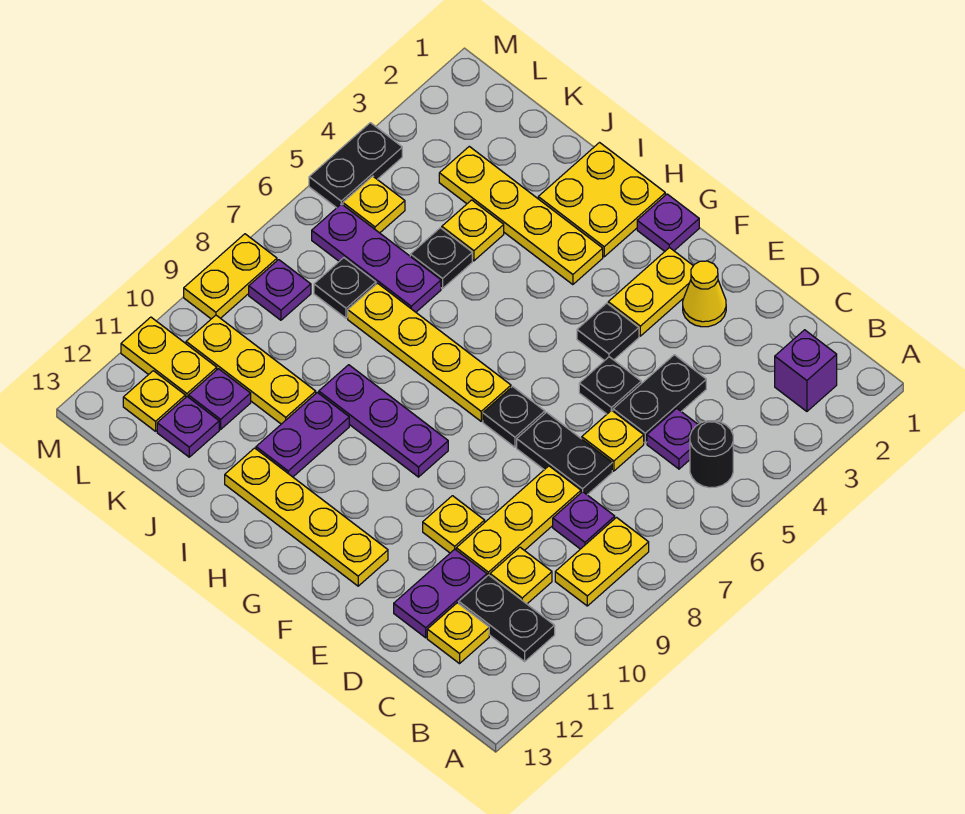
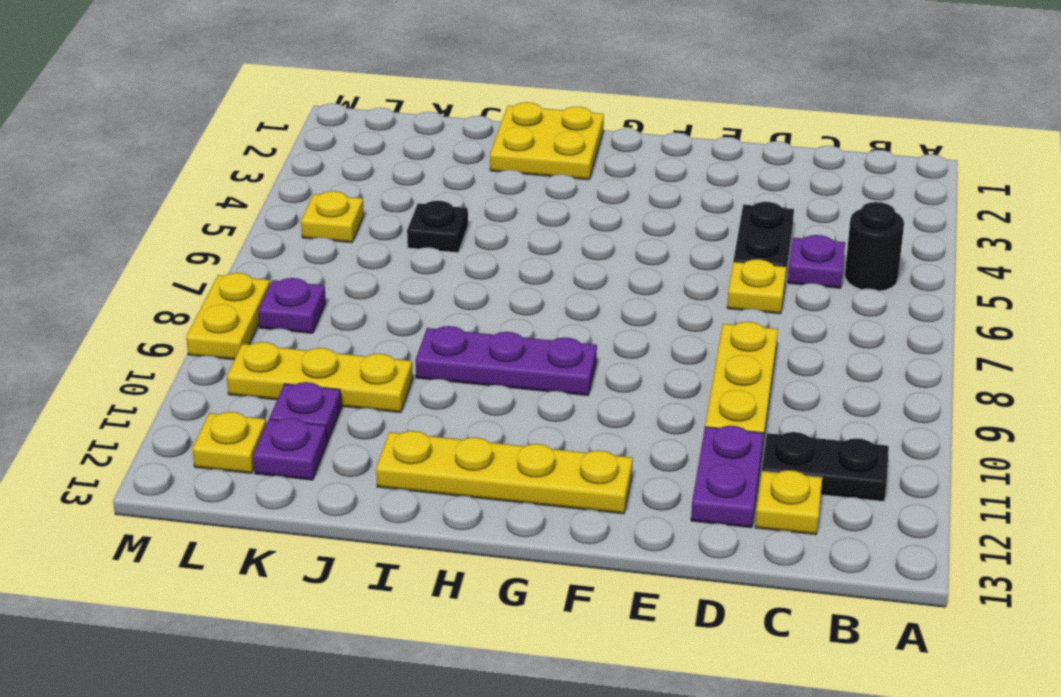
none -> purple 1x1 brick [775,330,837,411]
none -> yellow 1x2 plate [555,518,649,606]
none -> purple 1x1 plate [553,492,615,549]
none -> yellow 1x1 plate [490,547,552,604]

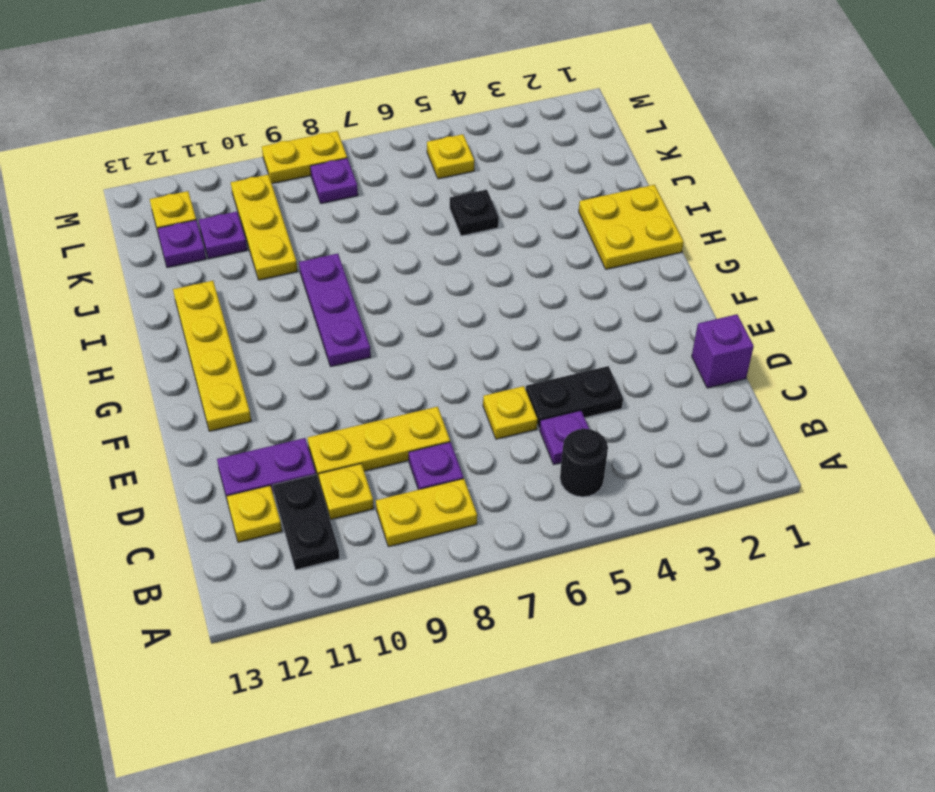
purple 1x1 brick [692,314,754,388] -> purple 1x1 brick moved to [775,330,837,411]
none -> black 1x2 plate [517,412,612,495]
none -> yellow 1x1 cone [683,261,726,327]
none -> black 1x1 plate [579,357,641,414]
none -> yellow 1x1 plate [423,496,485,553]

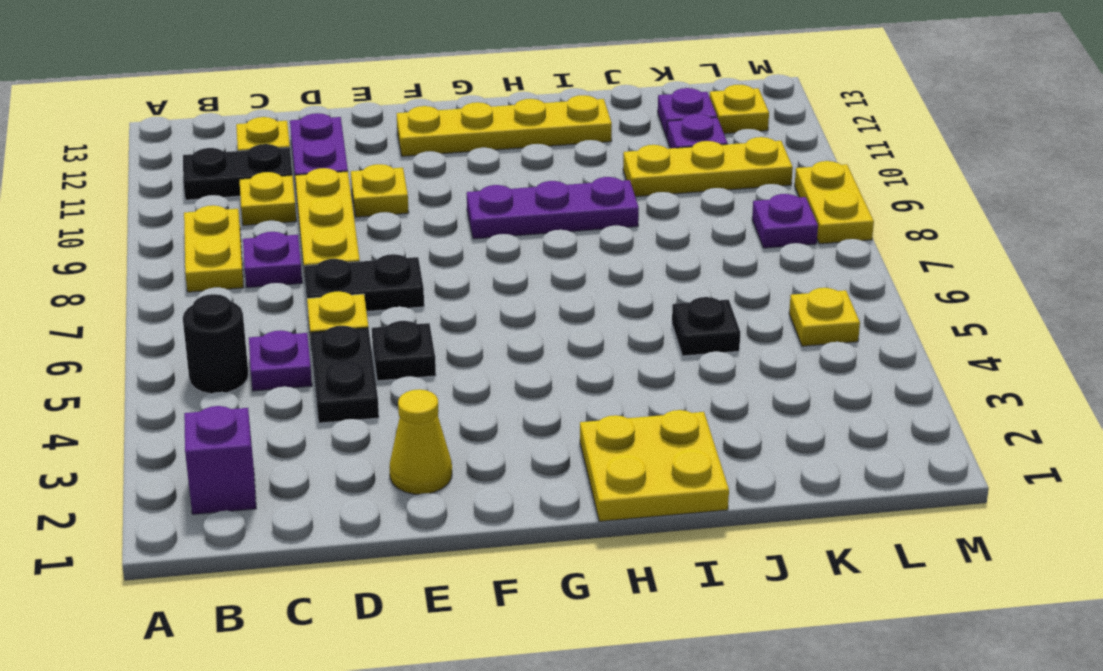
none -> yellow 1x2 plate [608,247,693,336]
none -> black 1x1 plate [577,303,639,361]
none -> black 1x1 plate [483,387,545,447]
none -> purple 1x1 plate [637,194,699,251]

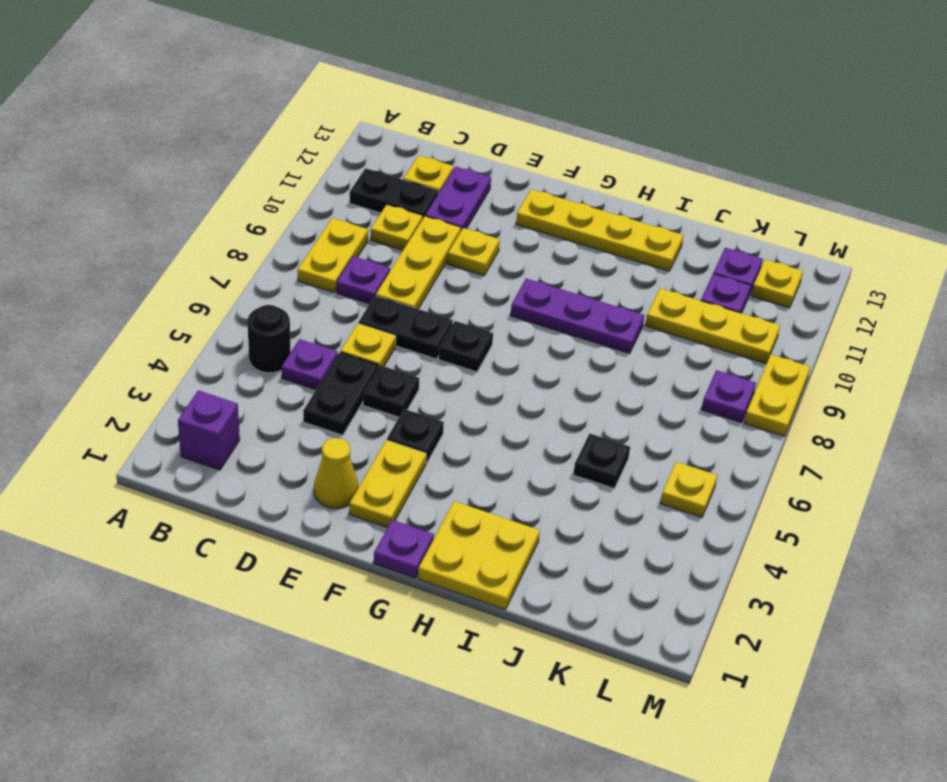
none -> yellow 1x4 plate [348,283,511,421]
none -> yellow 1x4 plate [439,146,603,285]
none -> purple 1x2 plate [256,392,349,477]
none -> yellow 1x1 plate [442,200,504,261]

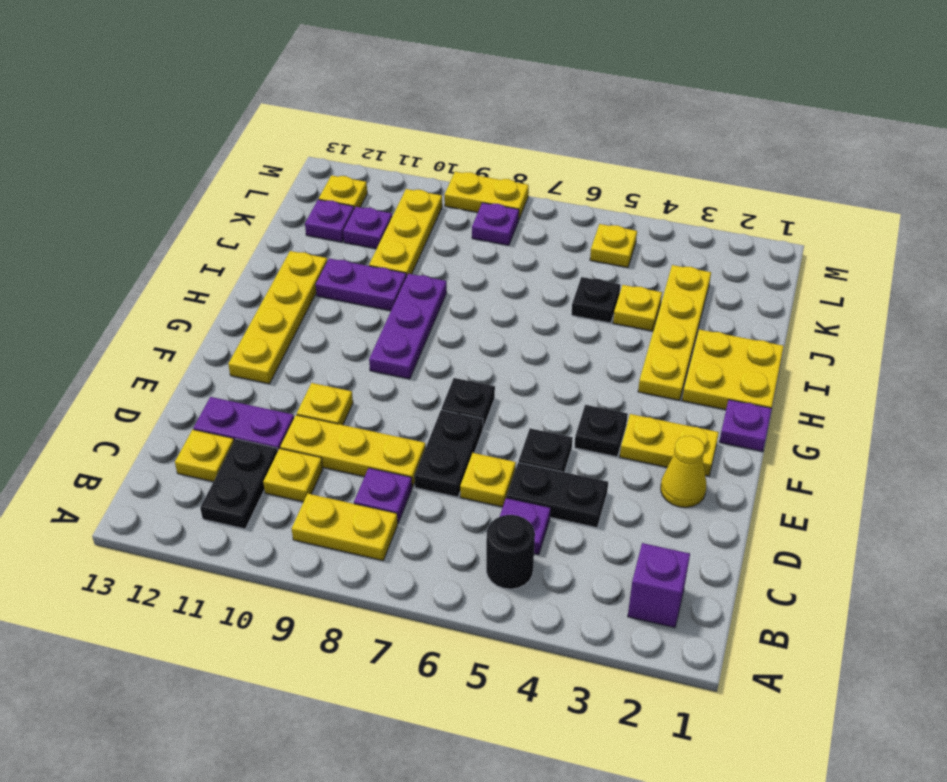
none -> yellow 1x4 plate [348,283,511,421]
none -> purple 1x3 plate [312,204,441,312]
none -> black 1x1 plate [314,258,376,318]
none -> yellow 1x2 plate [121,317,217,398]

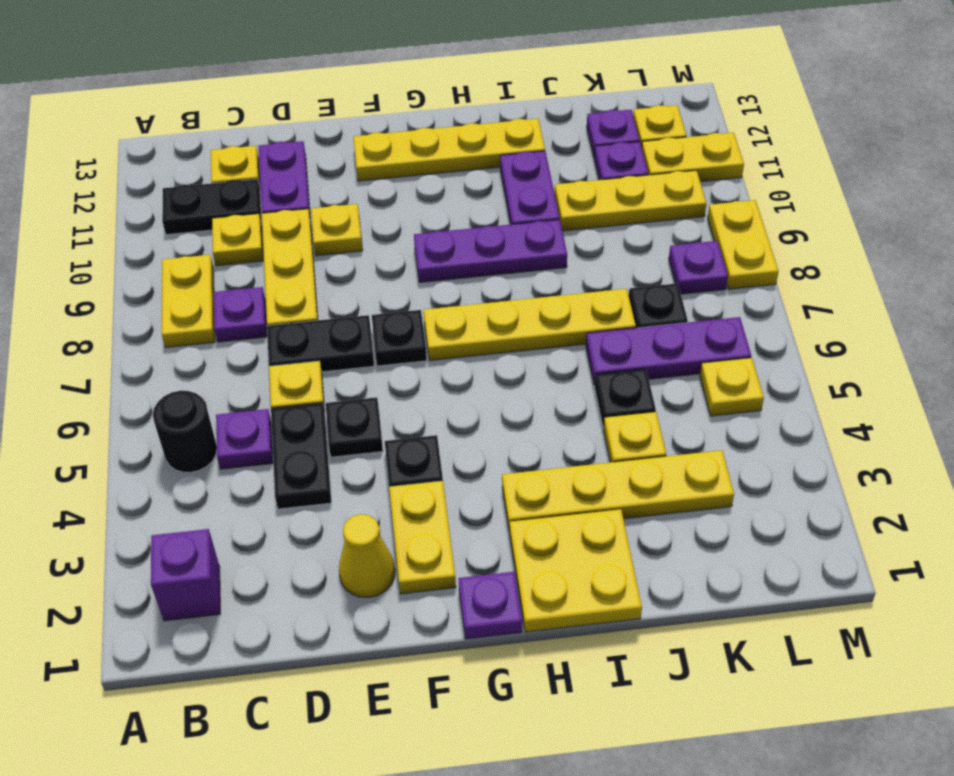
none -> black 1x2 plate [309,123,402,208]

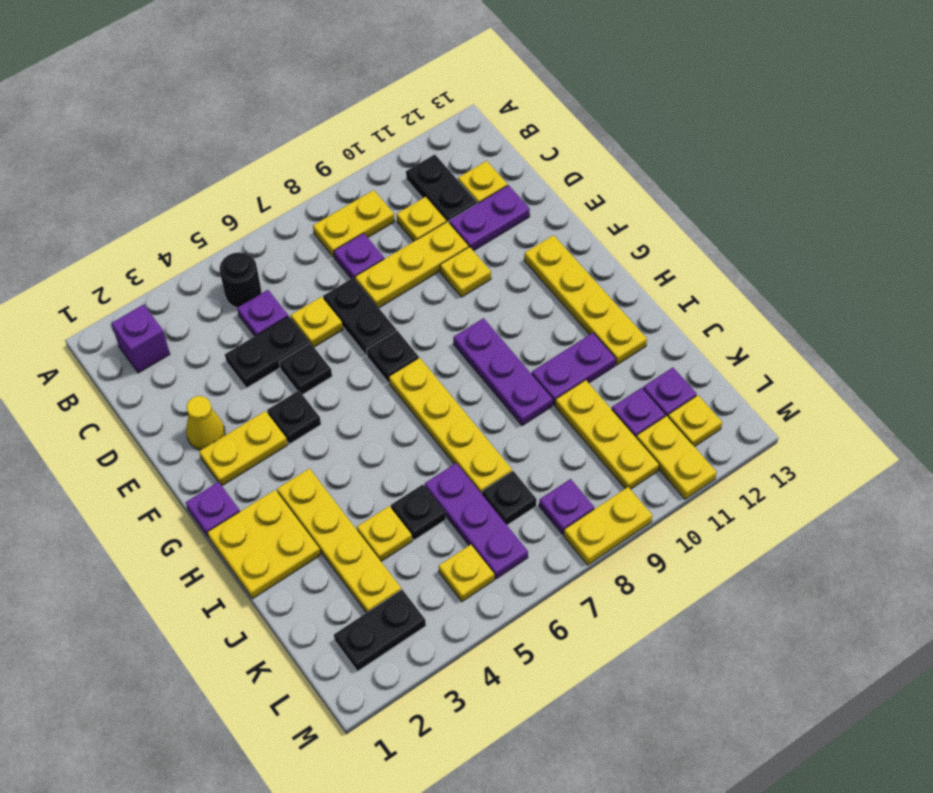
black 1x2 plate [334,590,426,671] -> black 1x2 plate moved to [309,123,402,208]

